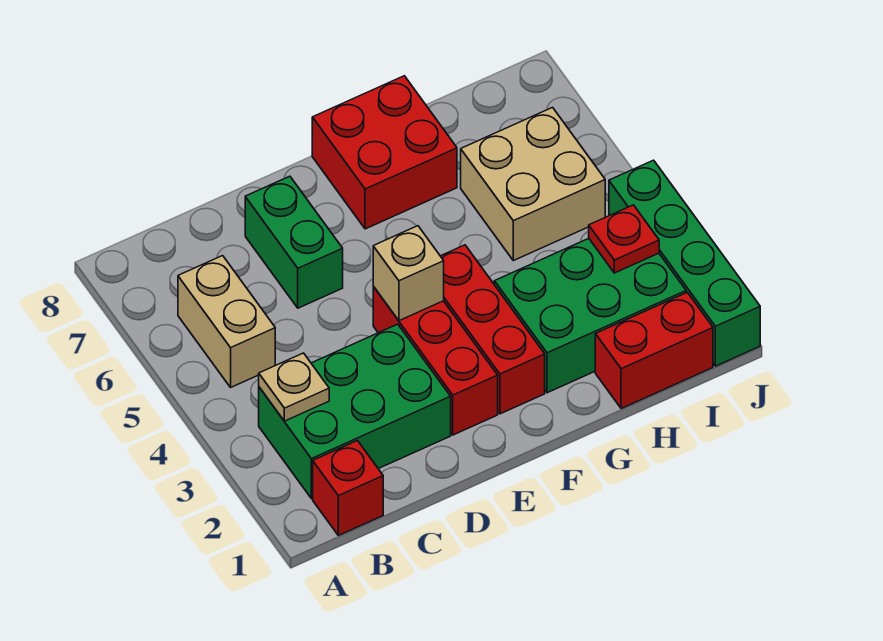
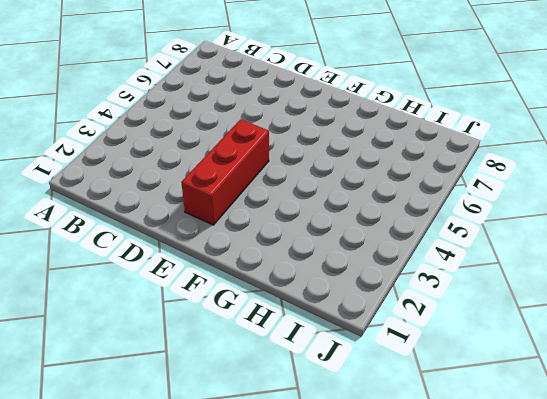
none -> red 1x1 brick [313,441,383,535]
none -> green 2x3 brick [259,324,451,499]
none -> tan 1x2 brick [178,256,275,387]

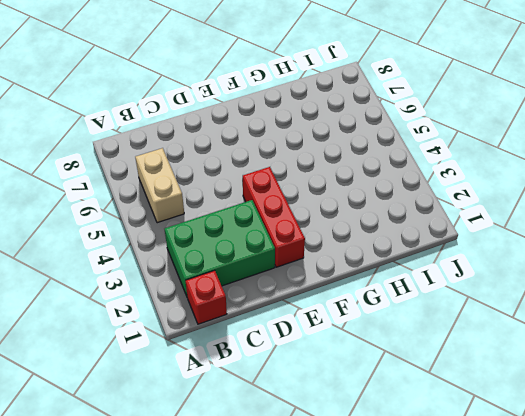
none -> green 1x2 brick [245,176,343,308]
none -> red 1x3 brick [441,245,545,414]
none -> red 2x2 brick [312,76,457,229]

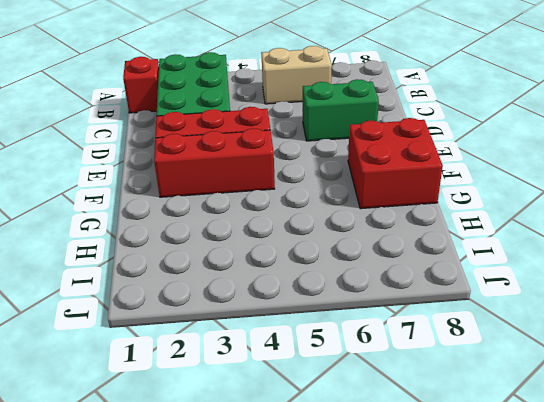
none -> green 2x3 brick [494,239,686,393]
none -> red 1x2 brick [595,292,713,409]
none -> tan 2x2 brick [461,108,605,261]

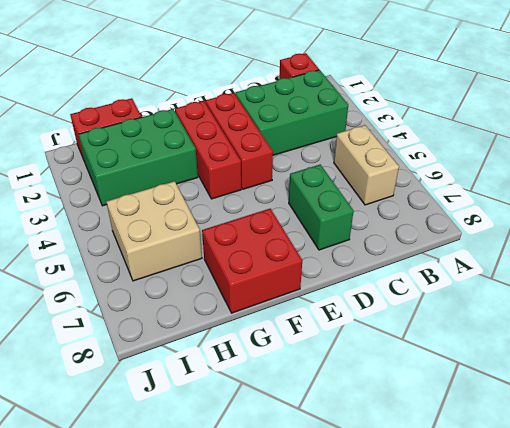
none -> green 1x4 brick [609,160,760,366]
none -> tan 1x1 plate [259,353,329,421]
none -> tan 1x1 brick [373,226,444,321]

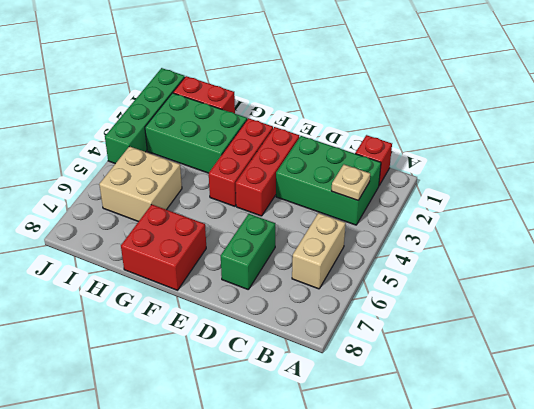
none -> tan 1x1 brick [373,226,444,321]
none -> red 1x1 plate [589,205,659,273]

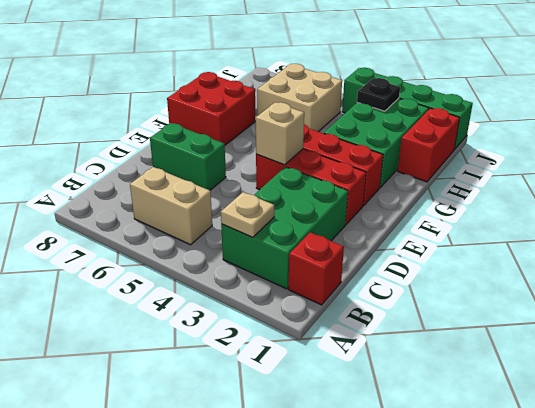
black 1x1 plate [357,78,400,111] -> red 1x1 plate [589,205,659,273]

